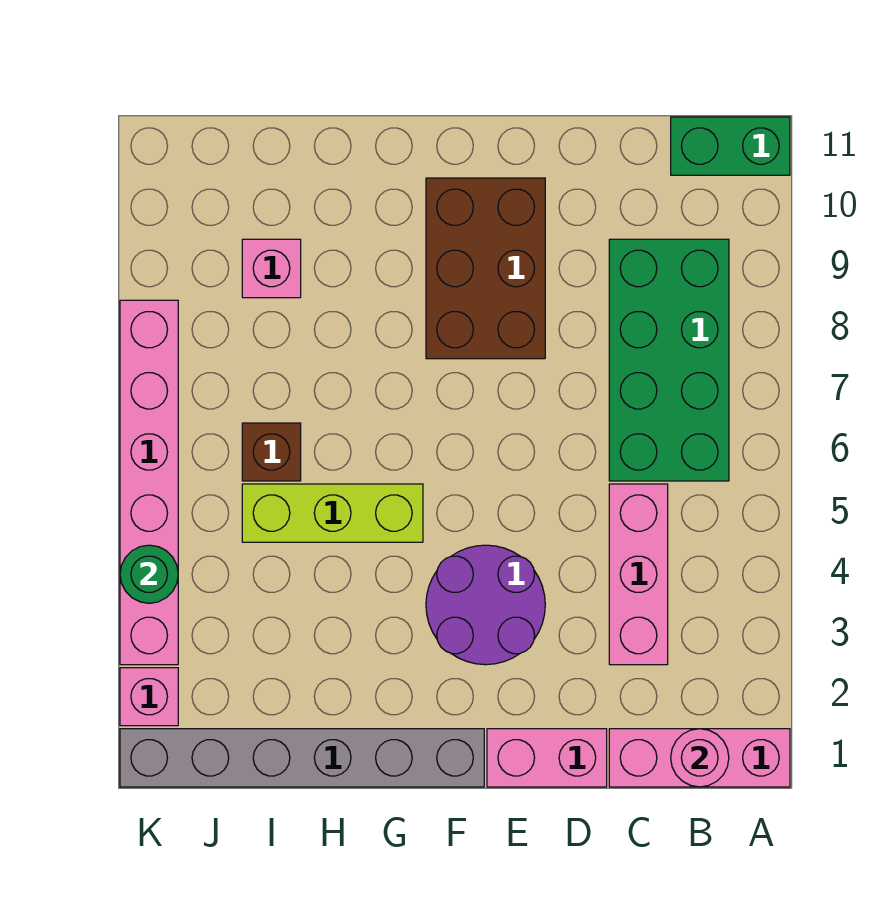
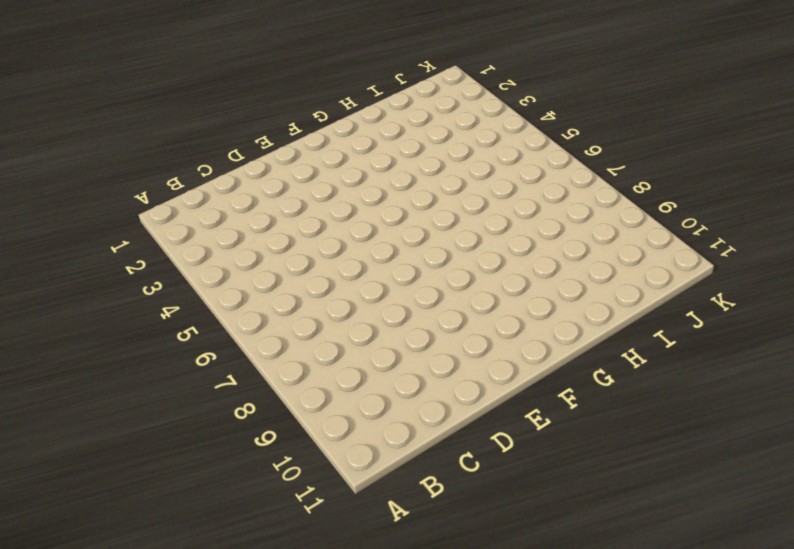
none -> pink 1x3 brick [609,729,790,787]
none -> green 1x2 brick [671,117,790,175]
none -> green 2x4 brick [609,239,729,481]

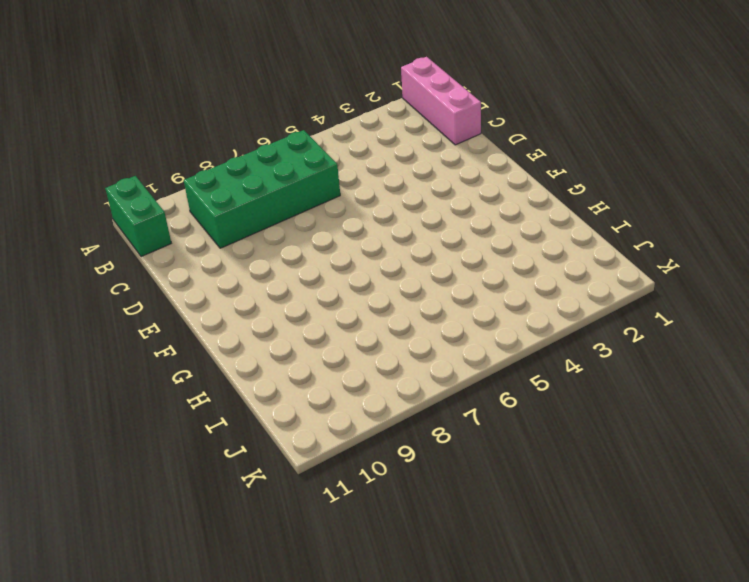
none -> pink 1x3 brick [609,484,668,665]
none -> pink 1x2 brick [487,729,607,787]
none -> purple 2x2 round brick [426,545,545,665]

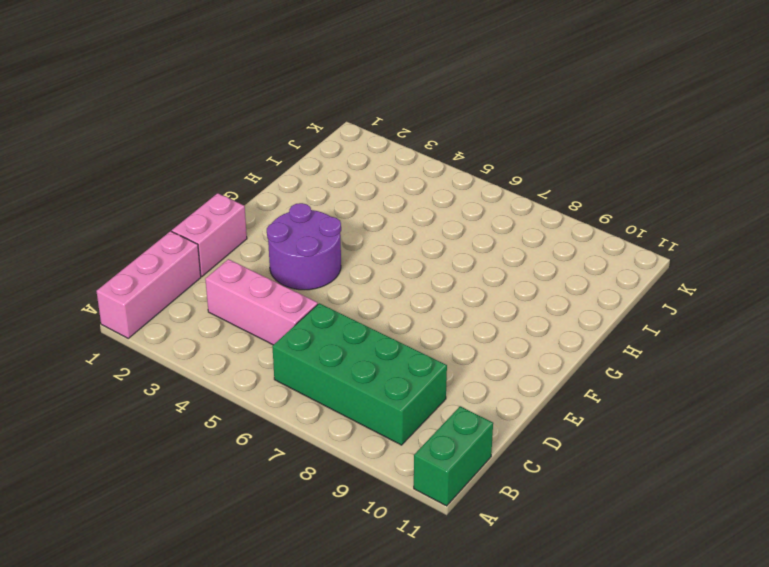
none -> brown 2x3 brick [426,178,545,359]
none -> grey 1x6 brick [120,729,484,787]
none -> lime 1x3 brick [242,484,423,542]

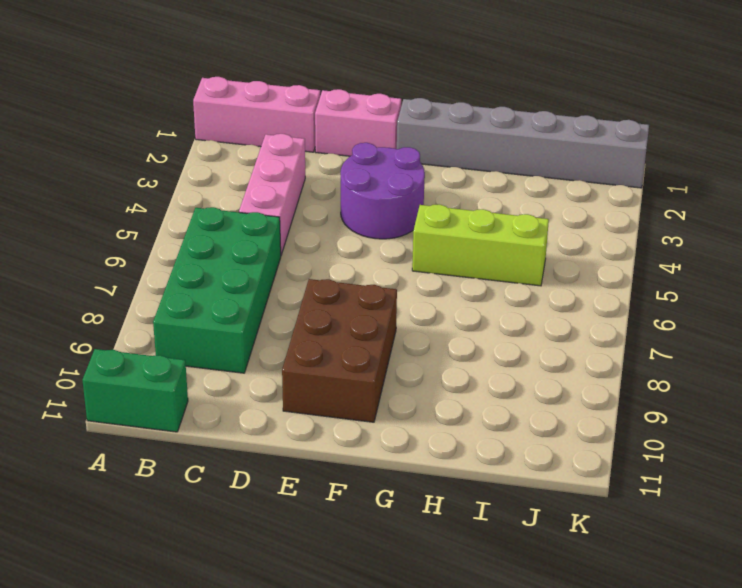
none -> brown 1x1 brick [242,423,301,481]
none -> pink 1x1 brick [242,239,301,298]
none -> pink 1x1 brick [120,668,178,726]

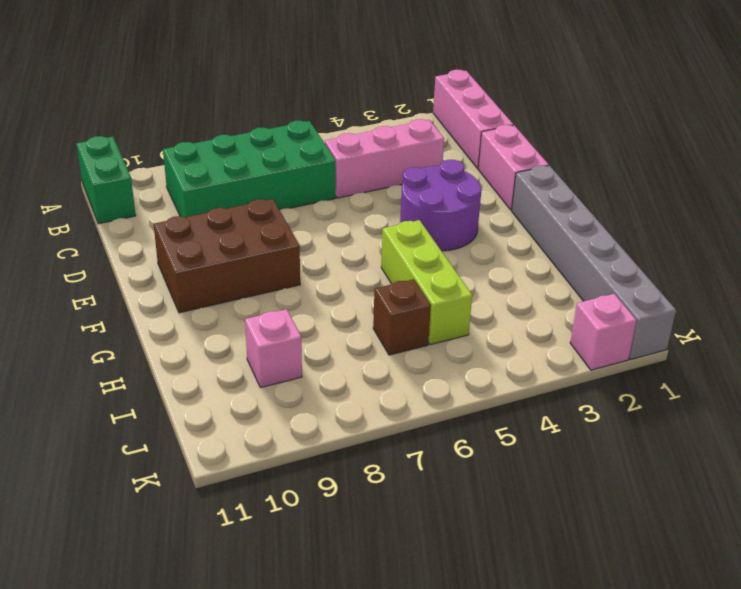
none -> pink 1x6 brick [120,300,178,665]
none -> pink 1x1 round brick [671,729,729,787]
none -> green 1x1 round brick [120,545,178,603]

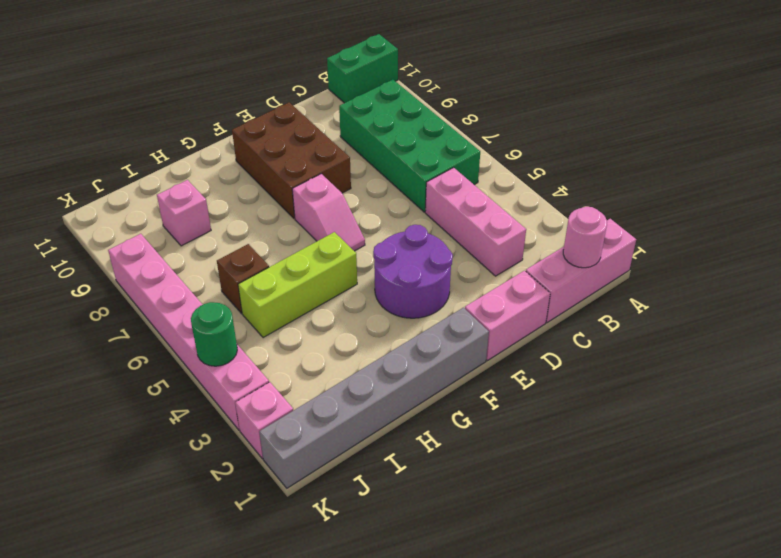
pink 1x2 slope [292,174,365,251] -> none

